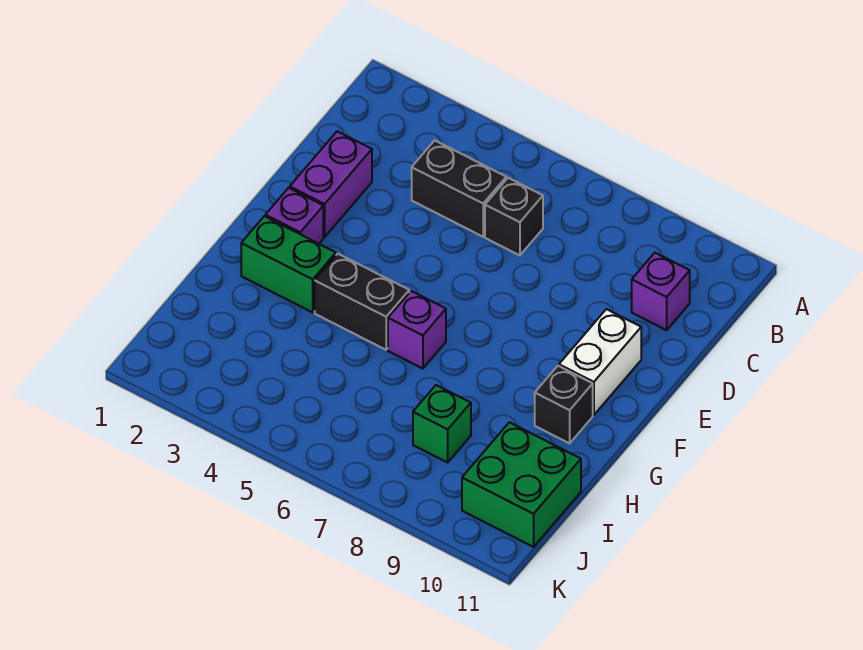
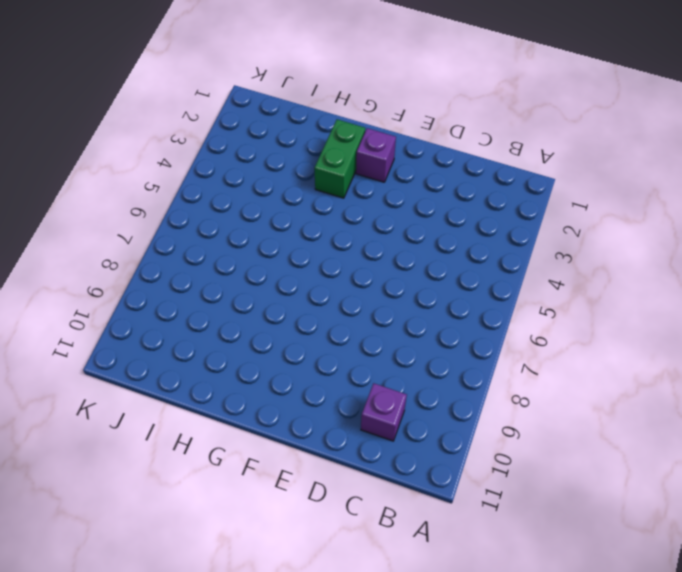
none -> black 1x2 brick [412,140,506,237]
none -> black 1x1 brick [485,178,543,255]
none -> purple 1x2 brick [290,131,372,237]

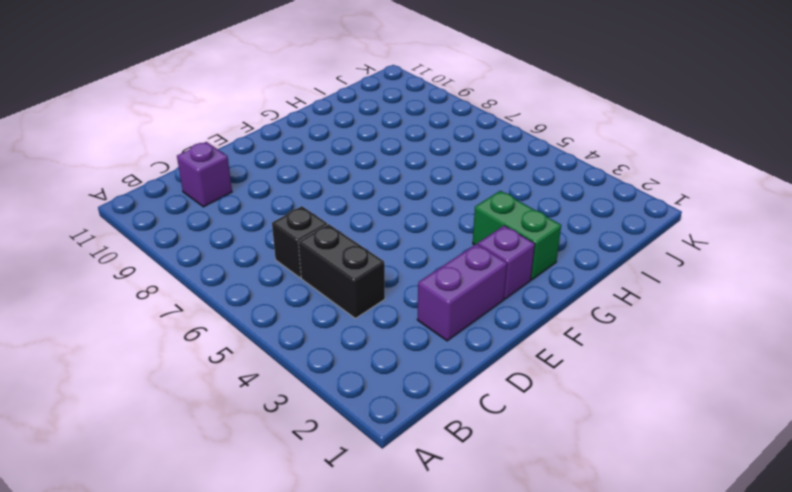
none -> white 1x2 brick [559,309,641,415]
none -> black 1x2 brick [315,254,409,350]
none -> purple 1x1 brick [388,291,446,369]

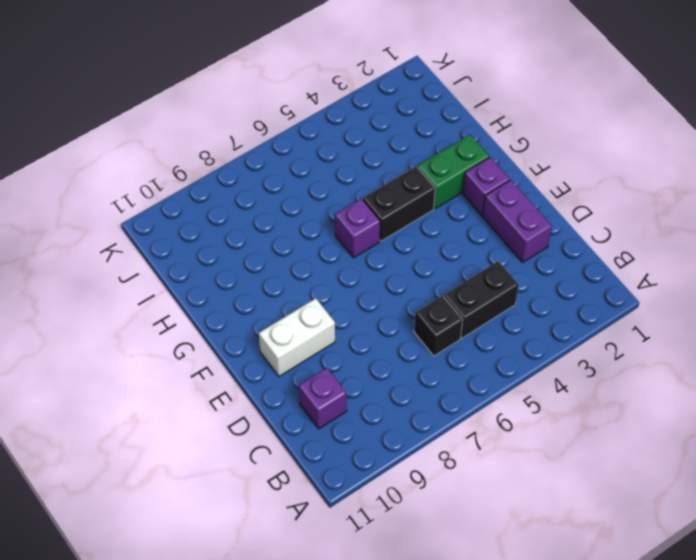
white 1x2 brick [259,298,335,376] -> white 1x2 brick turned to [559,309,641,415]
none -> black 1x1 brick [535,366,593,443]
none -> green 1x1 brick [413,385,471,462]
none -> green 2x2 brick [462,422,581,547]

